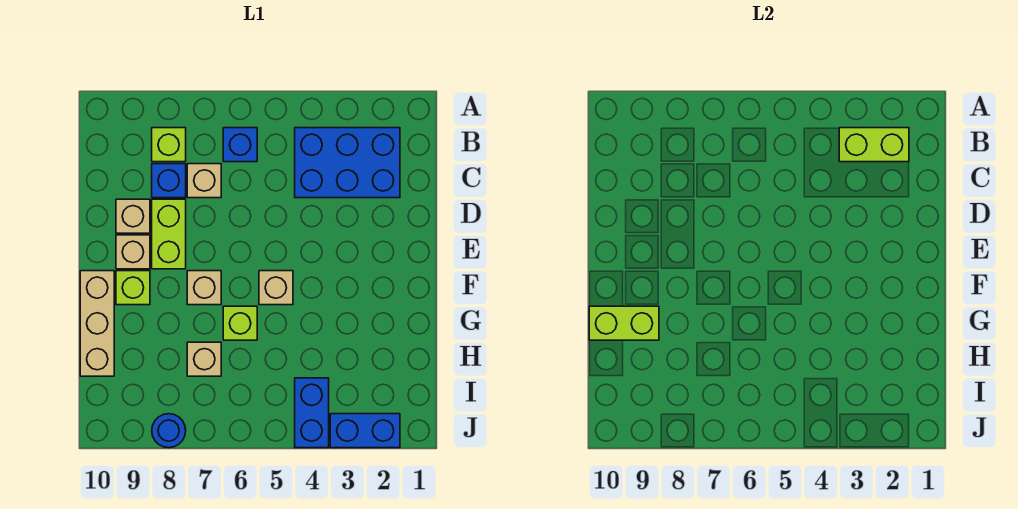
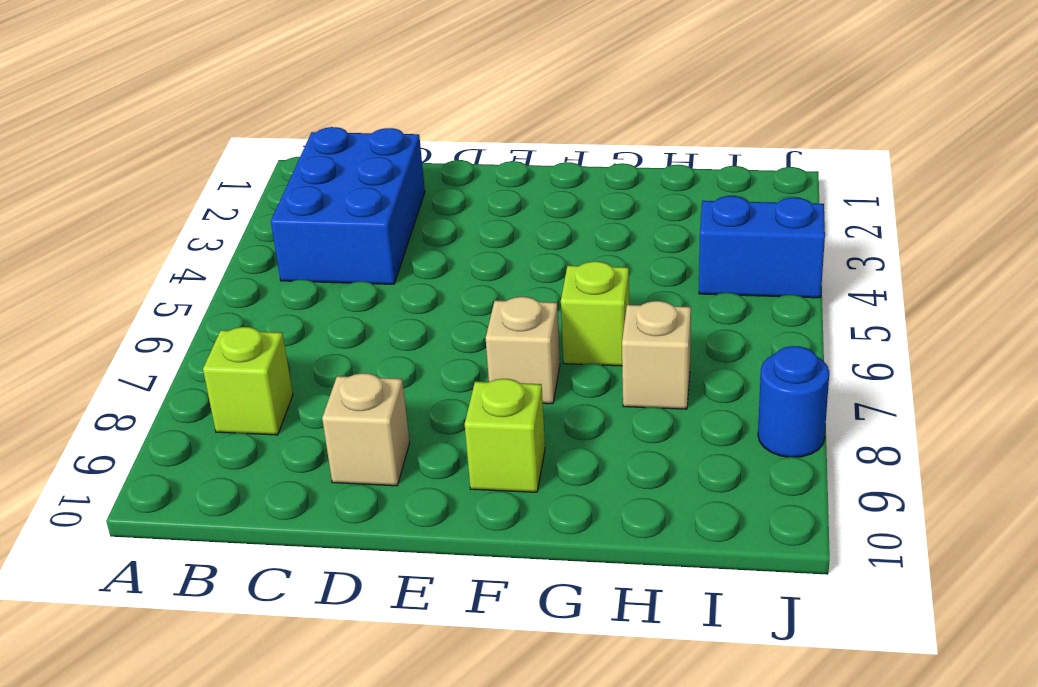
none -> blue 1x1 brick [223,128,257,162]
none -> tan 1x1 brick [187,164,221,198]
none -> blue 1x1 brick [152,164,186,198]

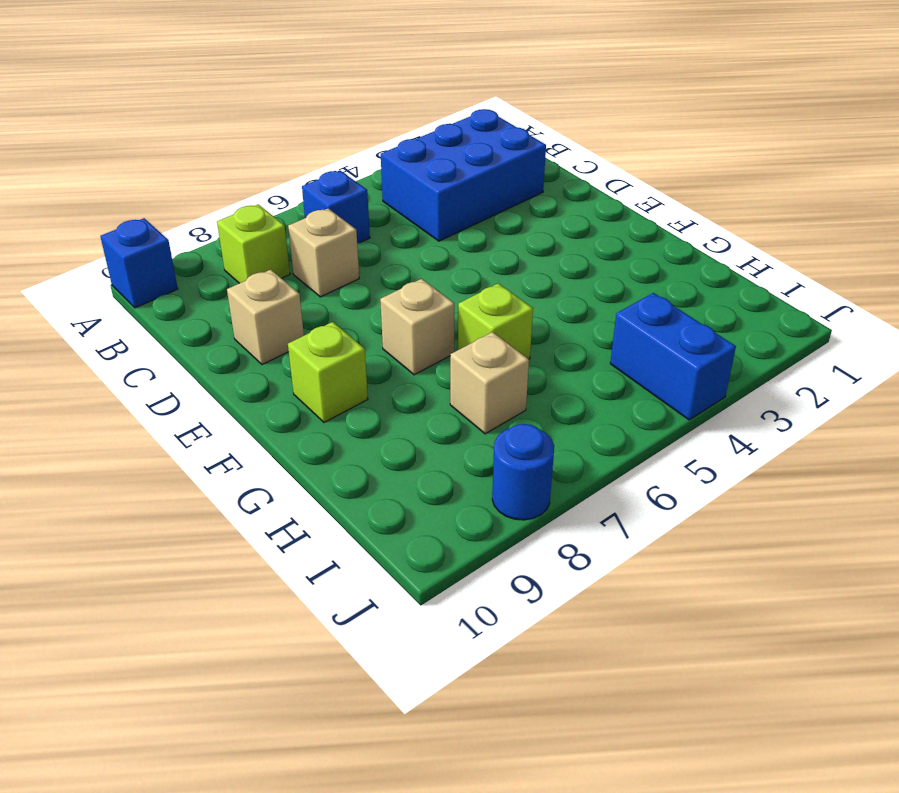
blue 1x1 brick [100,218,178,308] -> blue 1x1 brick moved to [152,164,186,198]
none -> lime 1x2 brick [152,199,186,269]
none -> tan 1x1 brick [116,235,150,269]
none -> tan 1x1 brick [259,271,293,305]

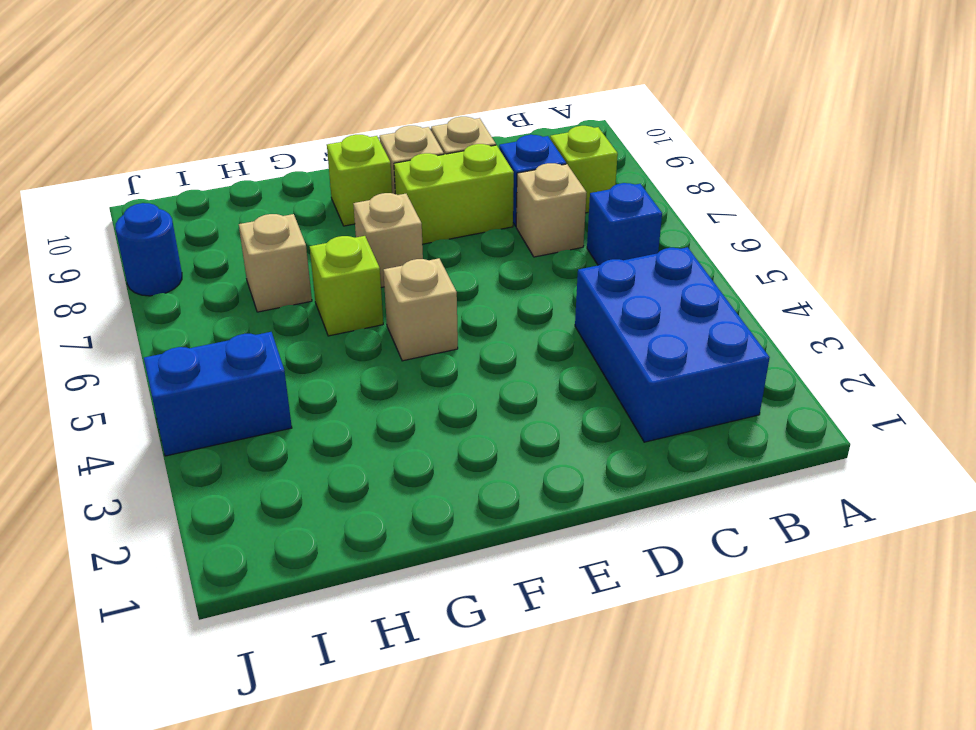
none -> tan 1x3 brick [80,271,114,376]
none -> blue 1x2 brick [330,414,400,448]
none -> lime 1x2 brick [839,128,909,162]

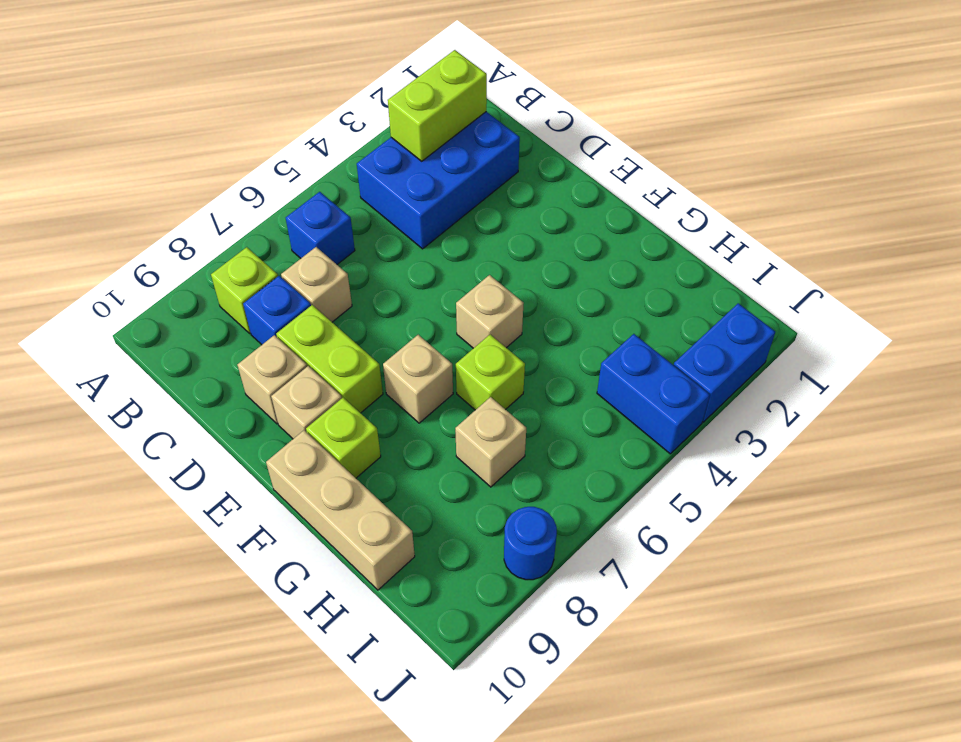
none -> lime 1x2 brick [589,306,659,340]

